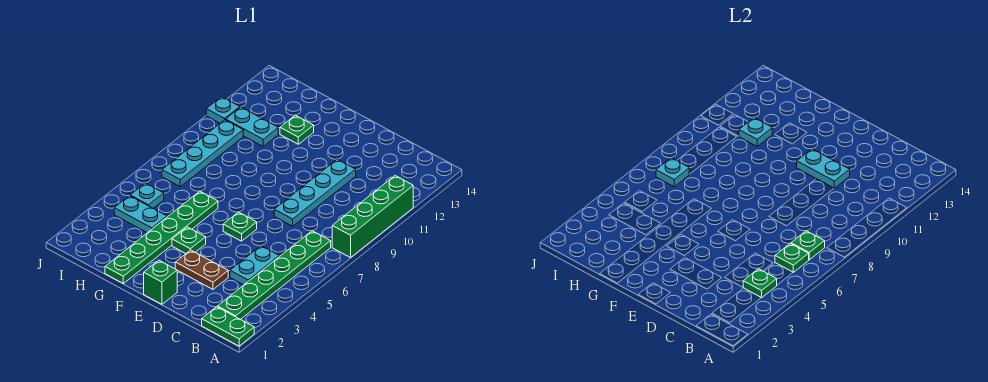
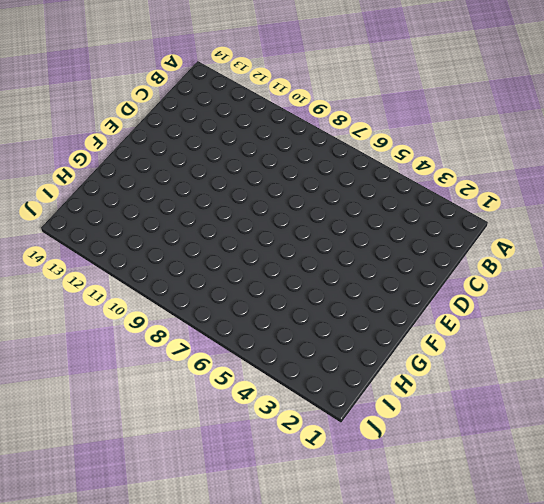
none -> green 1x2 plate [202,307,254,346]
none -> green 1x4 brick [332,176,413,258]
none -> green 1x6 plate [217,231,331,319]

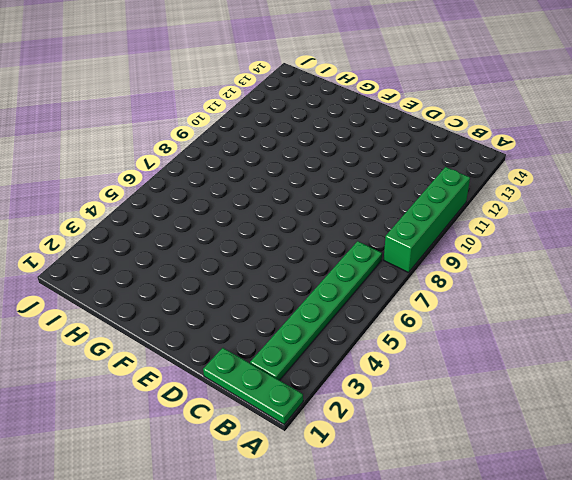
green 1x3 plate [203,348,303,424] -> green 1x2 plate [202,307,254,346]
none -> cyan 1x2 plate [230,246,279,285]
none -> brown 1x2 plate [175,250,228,289]
none -> cyan 1x4 plate [274,159,356,226]

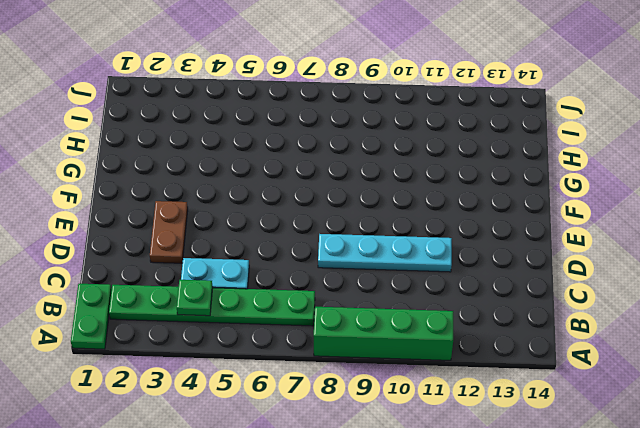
none -> green 1x1 brick [144,260,177,304]
none -> green 1x1 plate [223,212,257,241]
none -> green 1x1 plate [172,227,206,254]

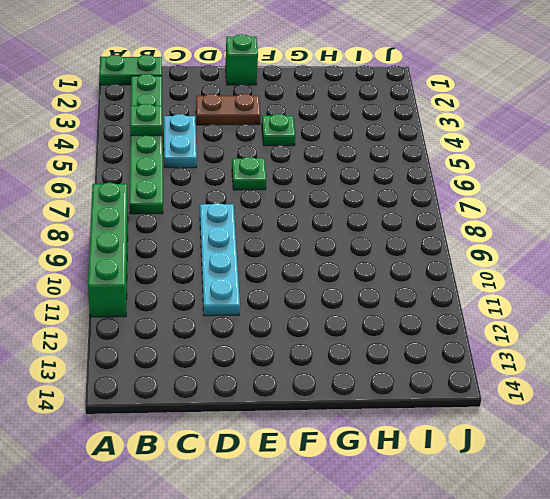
none -> green 1x6 plate [105,191,218,283]
none -> green 1x1 plate [280,115,314,144]
none -> cyan 1x2 plate [114,196,167,233]

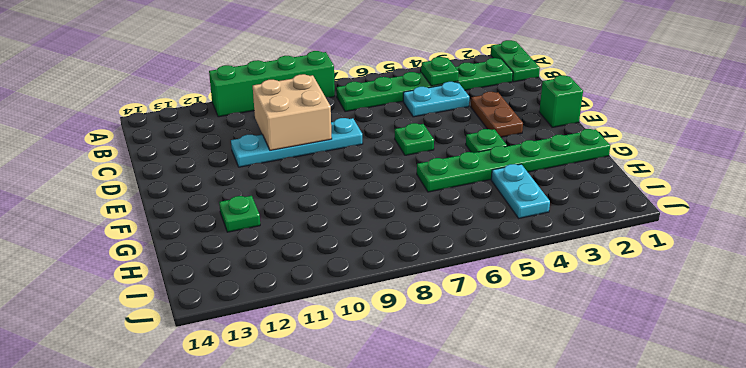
tan 2x2 brick [253,74,332,151] -> none
none -> cyan 1x2 plate [226,107,278,146]
none -> cyan 1x1 plate [130,183,164,208]
none -> cyan 1x4 plate [162,120,243,187]

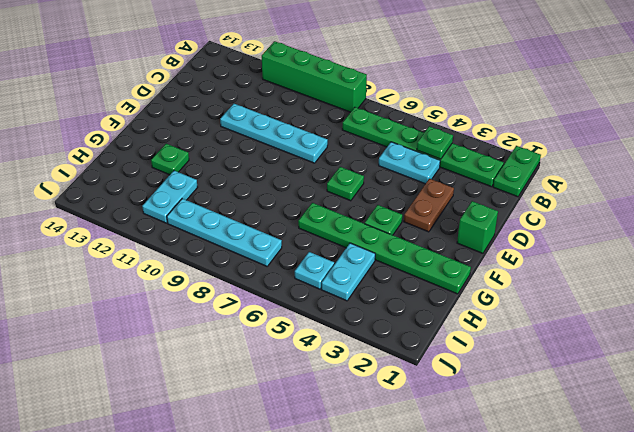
none -> cyan 1x1 plate [206,97,240,123]
none -> green 1x1 plate [775,243,809,272]
none -> green 1x1 plate [791,231,825,260]

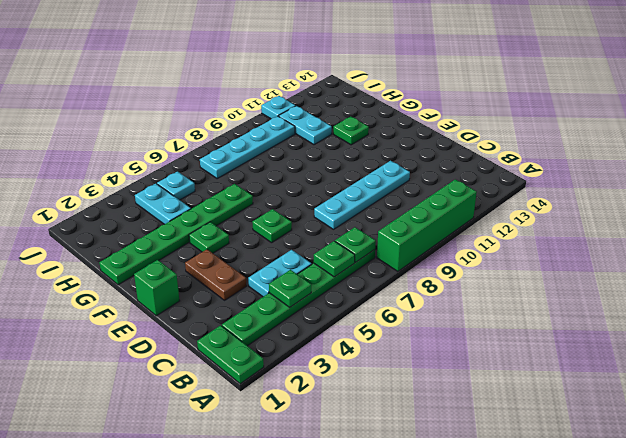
none -> cyan 1x2 plate [797,149,850,188]
none -> cyan 1x1 plate [739,118,772,146]
none -> cyan 1x1 plate [656,158,689,187]

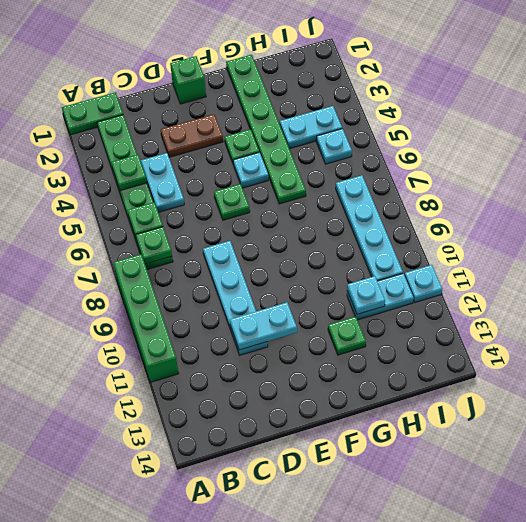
cyan 1x1 plate [233,152,269,188] -> cyan 1x1 plate moved to [656,158,689,187]

